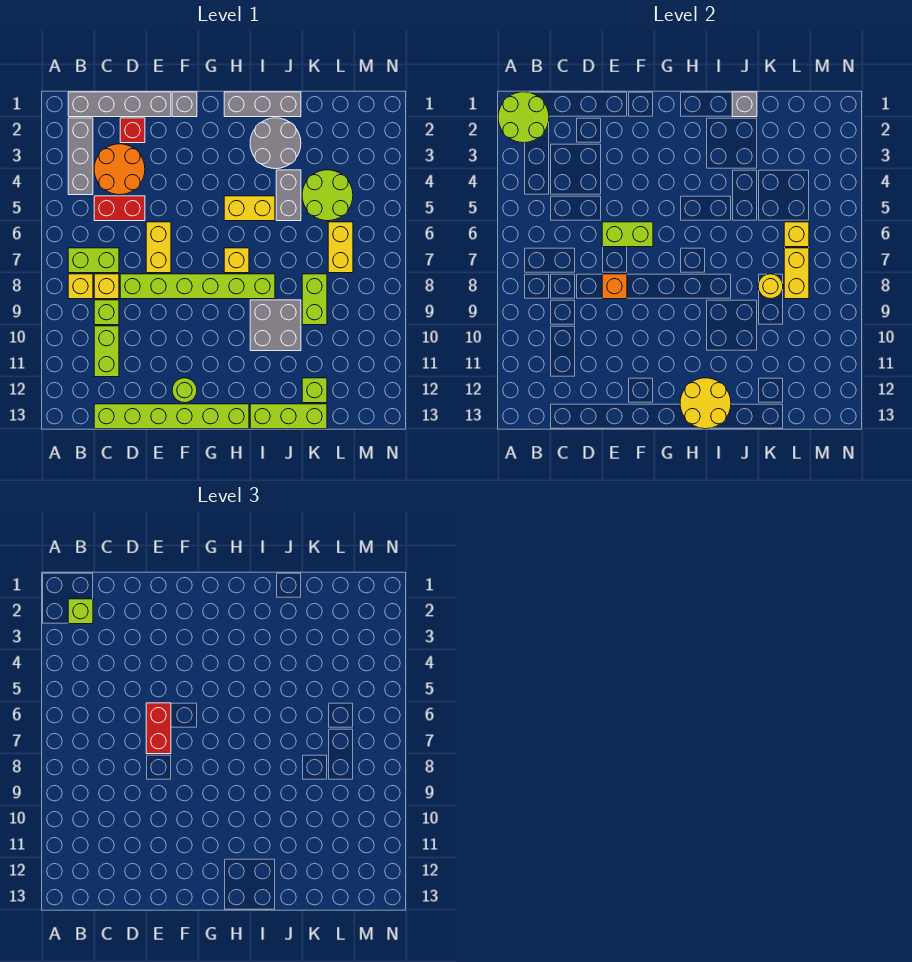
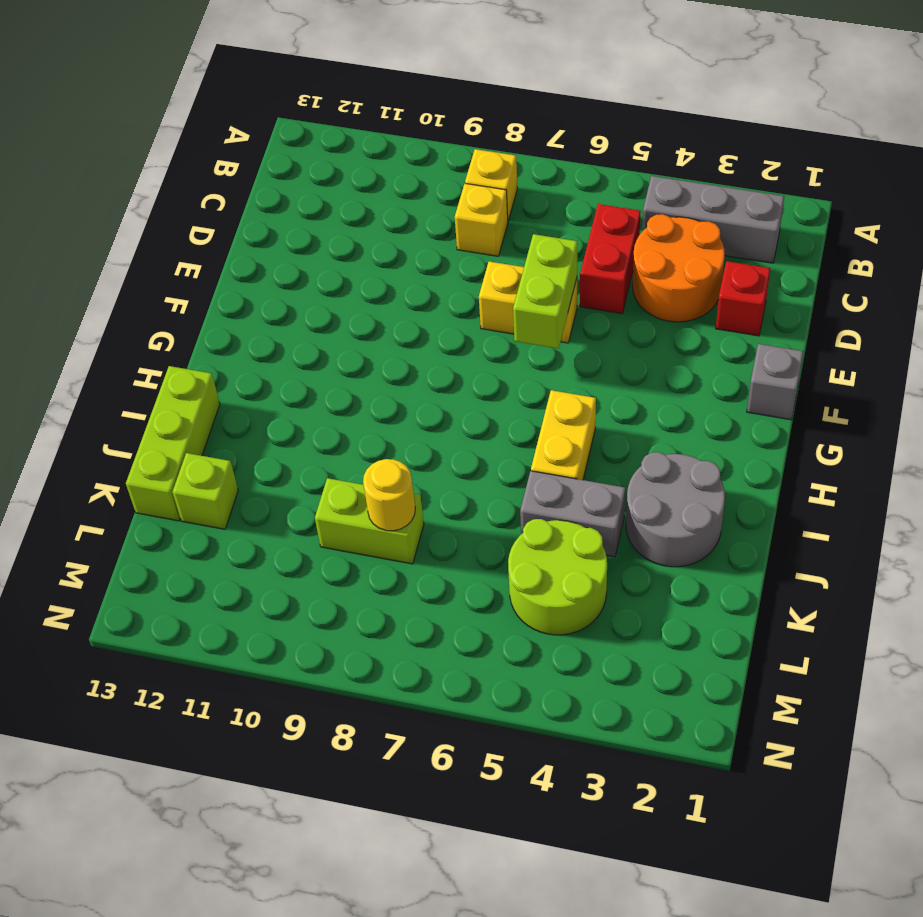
none -> grey 1x4 brick [68,92,171,117]
none -> lime 1x2 brick [68,248,119,273]
none -> lime 1x1 brick [94,300,119,325]
none -> lime 1x2 brick [94,326,119,377]

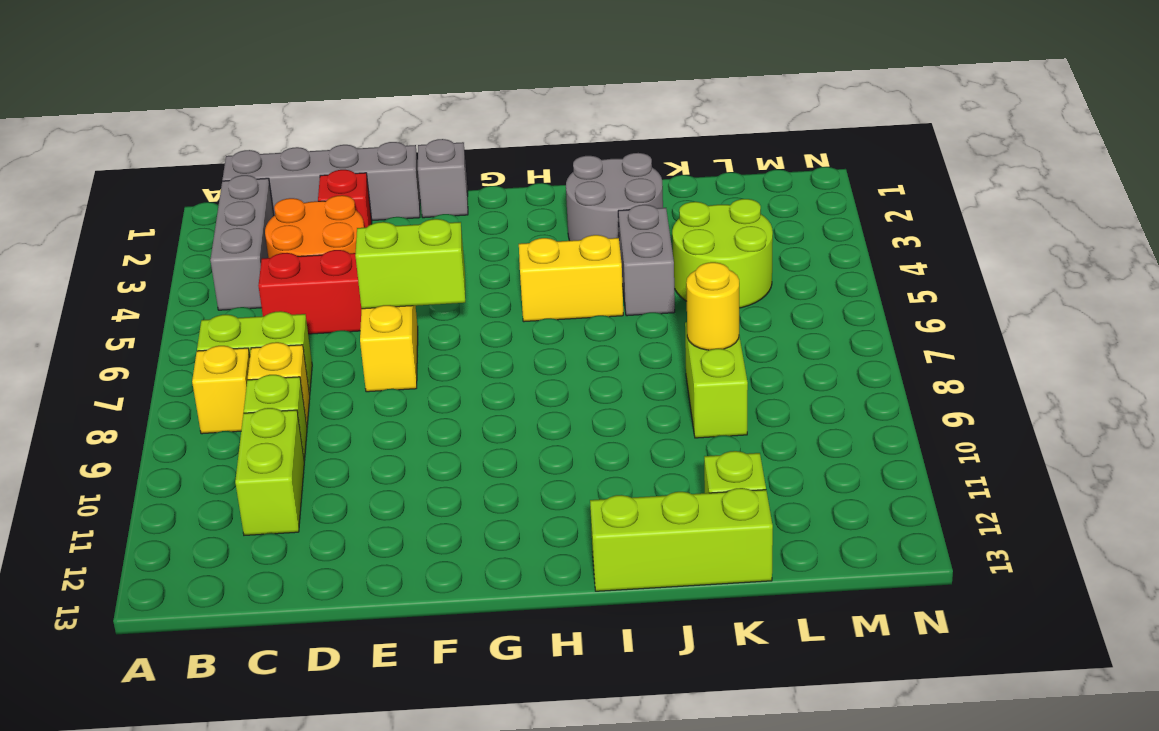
none -> lime 1x6 brick [94,404,249,429]
none -> lime 1x6 brick [120,274,275,299]
none -> lime 1x1 round brick [172,378,197,403]
none -> grey 1x3 brick [224,92,301,117]

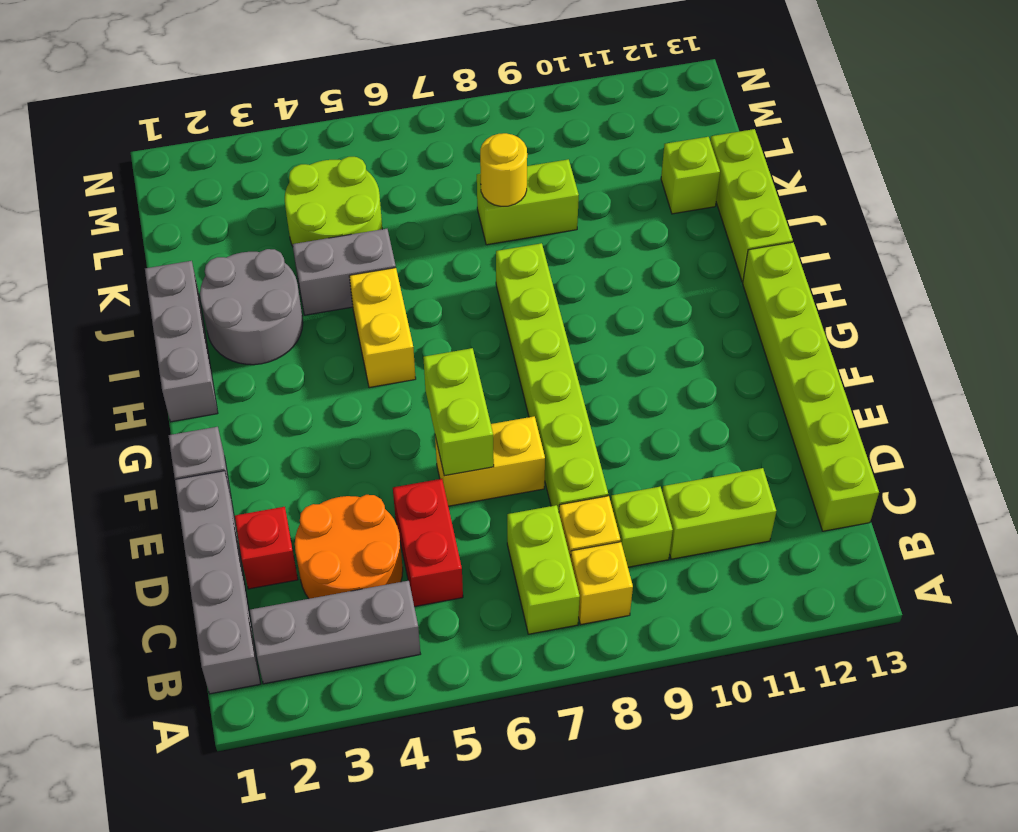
none -> lime 1x1 round brick [172,378,197,403]
none -> yellow 1x1 brick [224,248,249,273]
none -> grey 2x2 brick [250,300,301,351]
none -> yellow 1x2 brick [328,222,353,273]

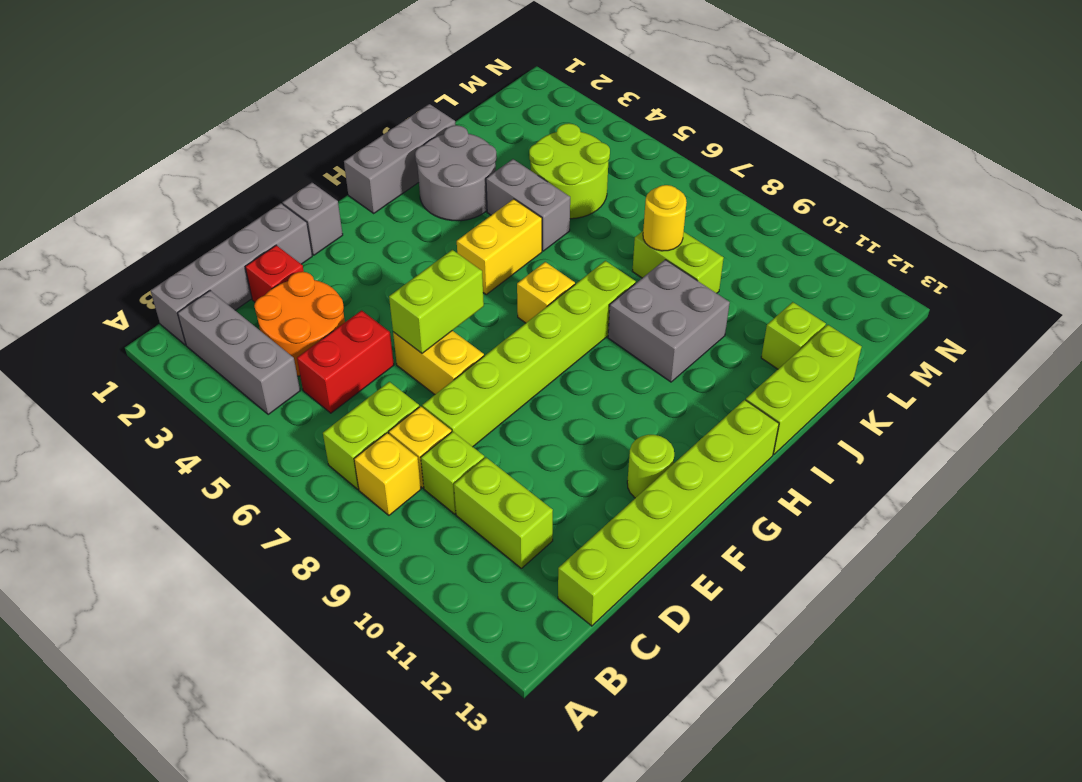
none -> yellow 1x2 brick [328,222,353,273]
none -> lime 2x2 round brick [498,92,549,143]
none -> orange 1x1 brick [602,274,627,299]
none -> yellow 2x2 round brick [680,378,731,429]

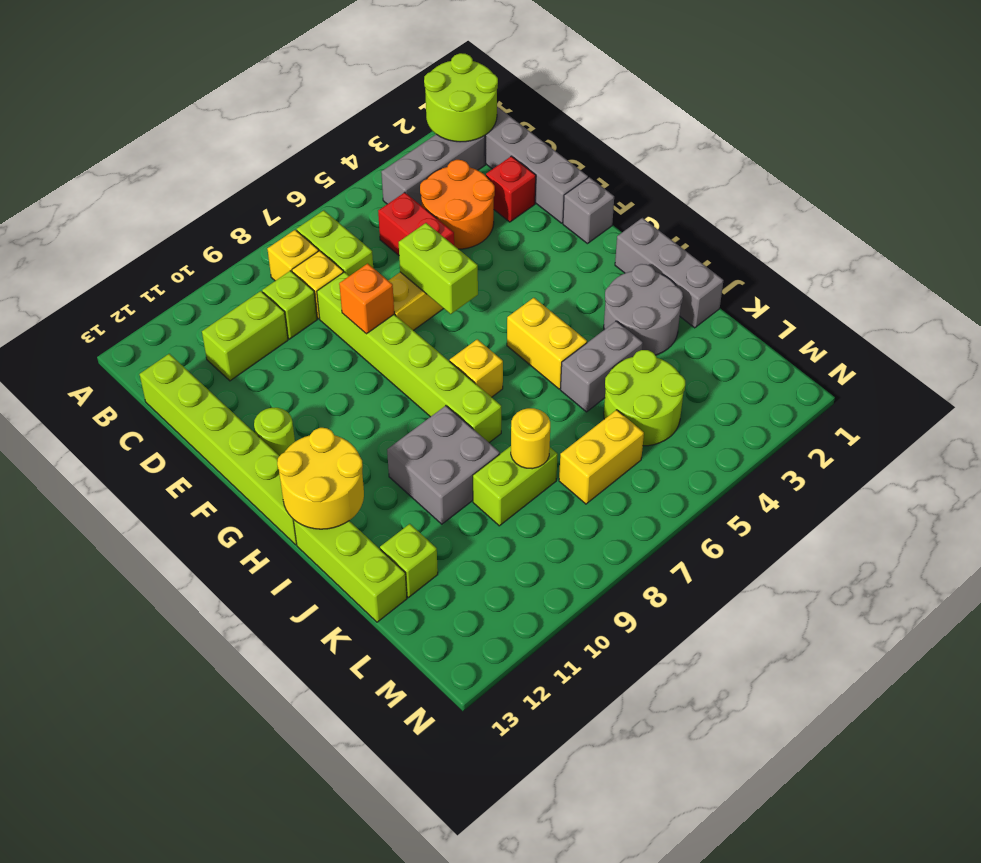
none -> grey 1x1 brick [732,92,757,117]
none -> yellow 1x1 brick [784,222,809,247]
none -> yellow 1x2 brick [784,248,809,299]
none -> lime 1x1 brick [68,599,93,624]

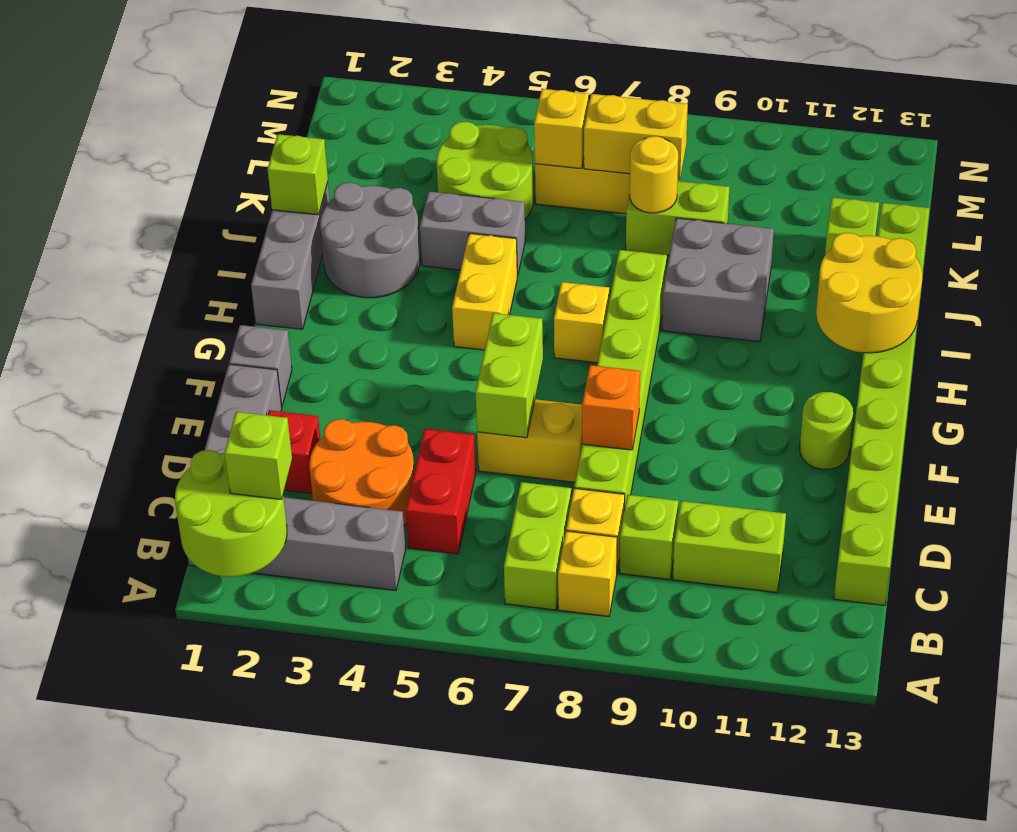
lime 1x1 brick [268,134,328,215] -> grey 1x1 brick [732,92,757,117]
none -> red 1x2 brick [146,703,171,754]

